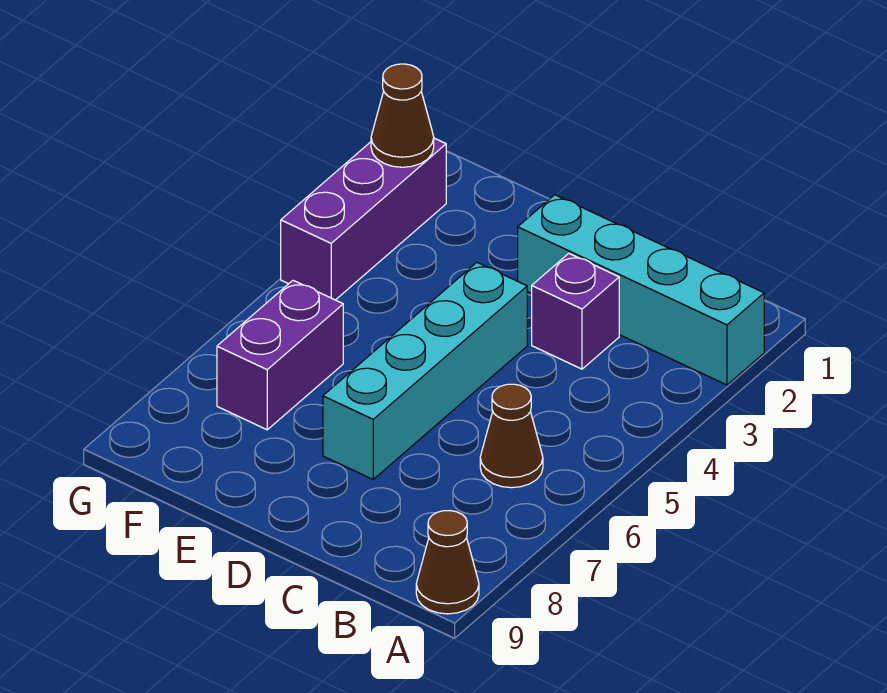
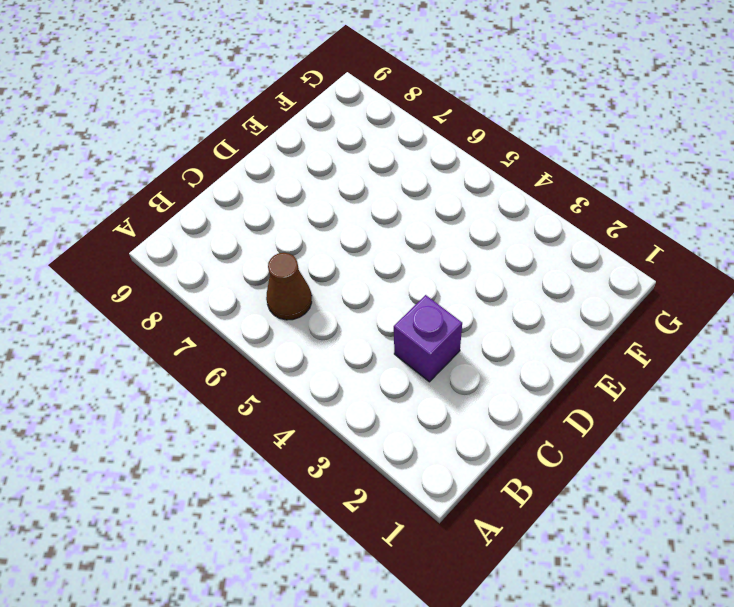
none -> cyan 1x4 brick [518,195,764,385]
none -> brown 1x1 cone [416,511,479,614]

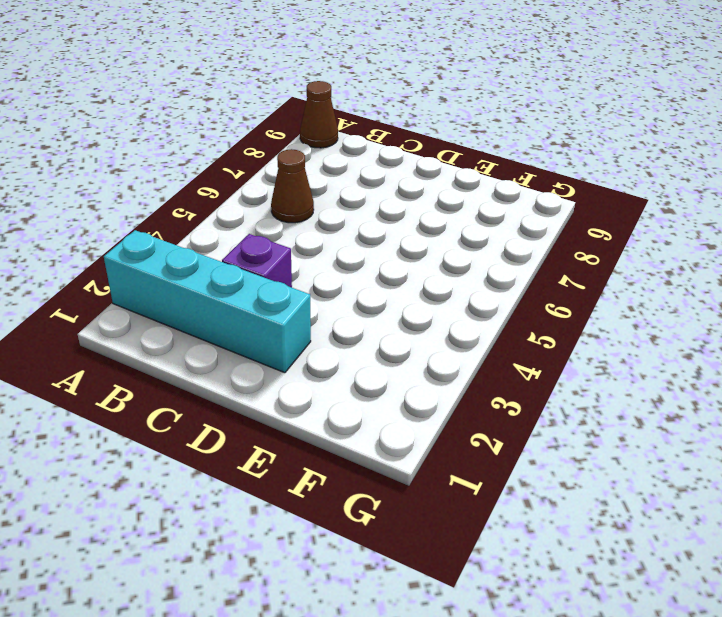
none -> cyan 1x4 brick [323,263,527,479]
none -> purple 1x2 brick [217,280,343,430]

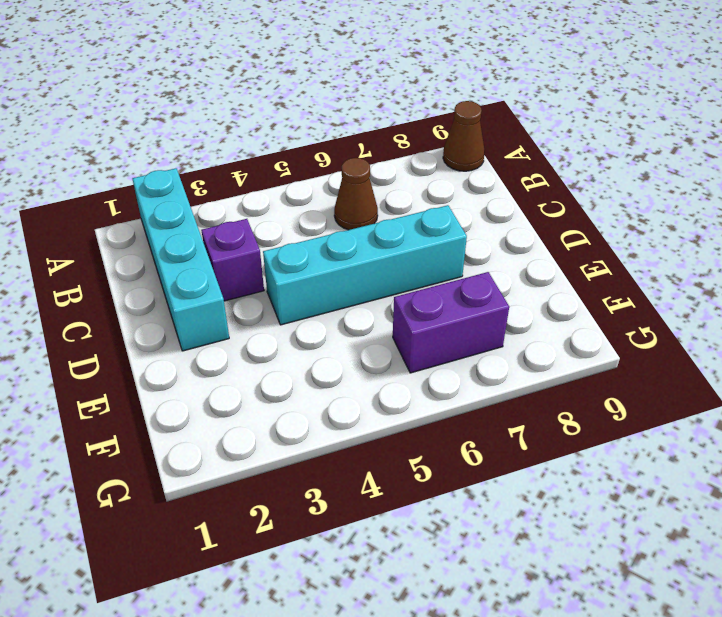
none -> purple 1x3 brick [281,138,446,300]
none -> brown 1x1 cone [371,64,434,167]

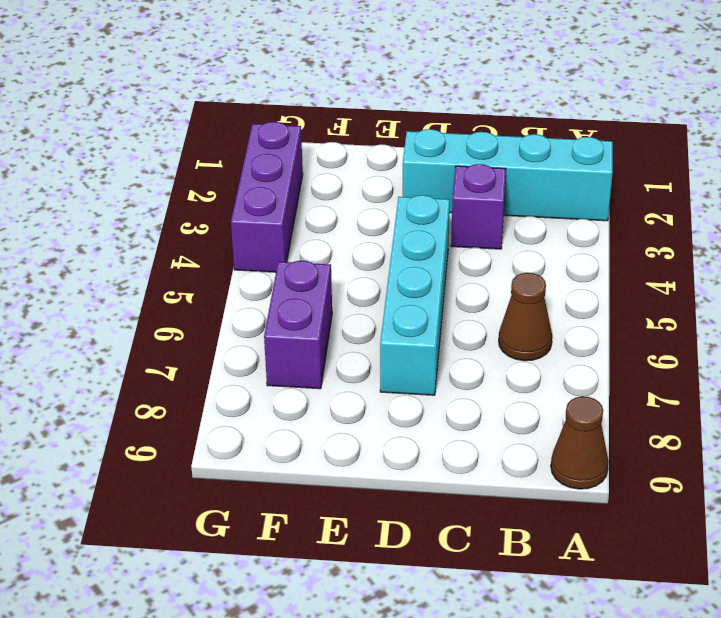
none -> brown 1x1 cone [371,64,434,167]

